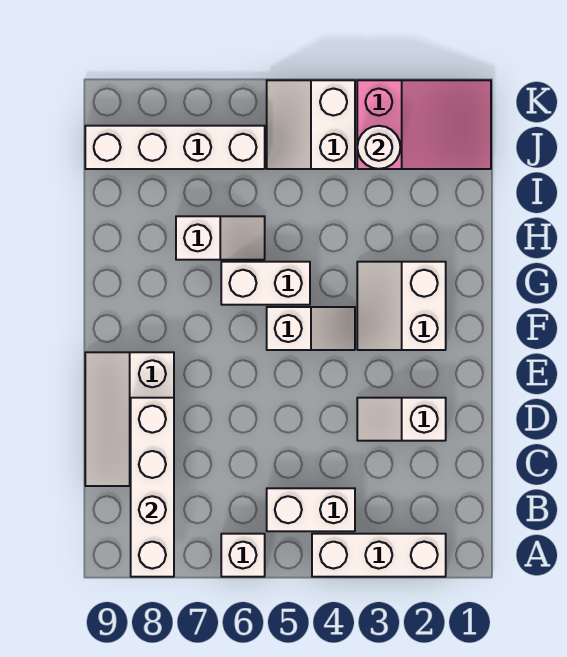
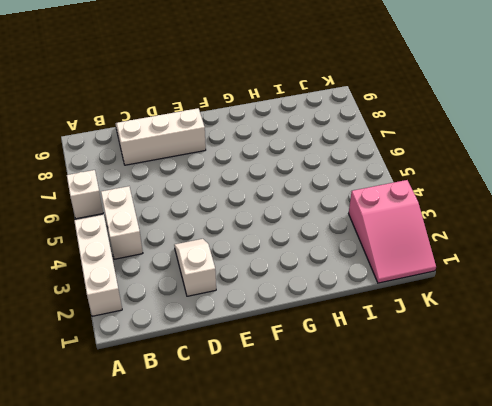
none -> white 2x2 slope [357,262,446,350]
none -> white 1x2 slope [267,307,355,350]
none -> white 1x2 brick [221,262,310,305]

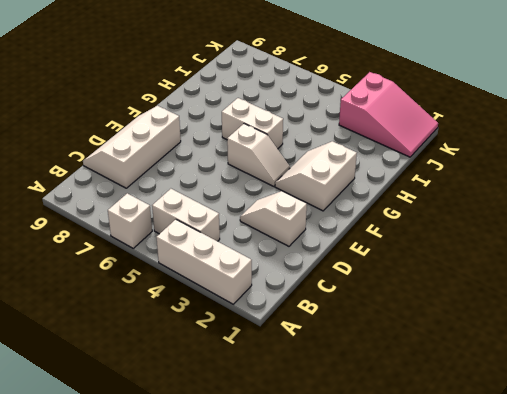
none -> white 1x2 slope [176,216,265,260]
none -> white 2x2 slope [267,80,355,169]
none -> white 1x4 brick [85,126,265,169]

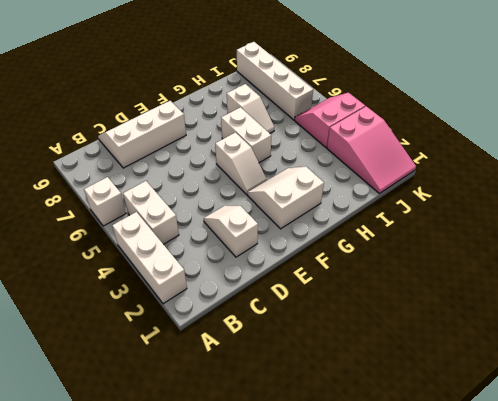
pink 2x2 slope [295,93,365,148] -> white 2x2 slope [267,80,355,169]
none -> white 1x4 brick [131,398,174,577]
none -> white 1x1 round brick [357,126,400,169]

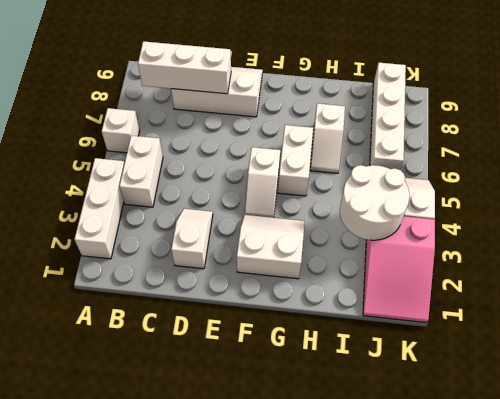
white 1x3 brick [138,41,231,94] -> white 1x4 brick [131,398,174,577]
white 2x2 round brick [340,165,409,240] -> white 1x1 round brick [357,126,400,169]

